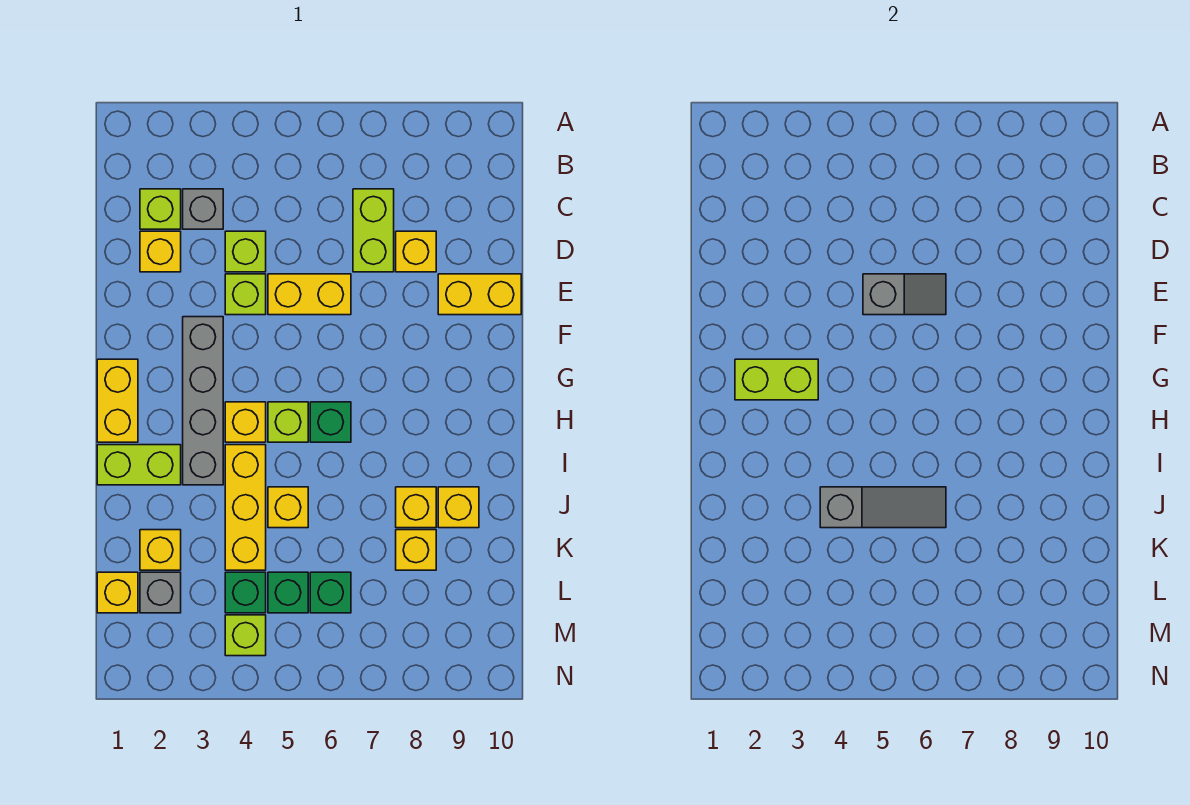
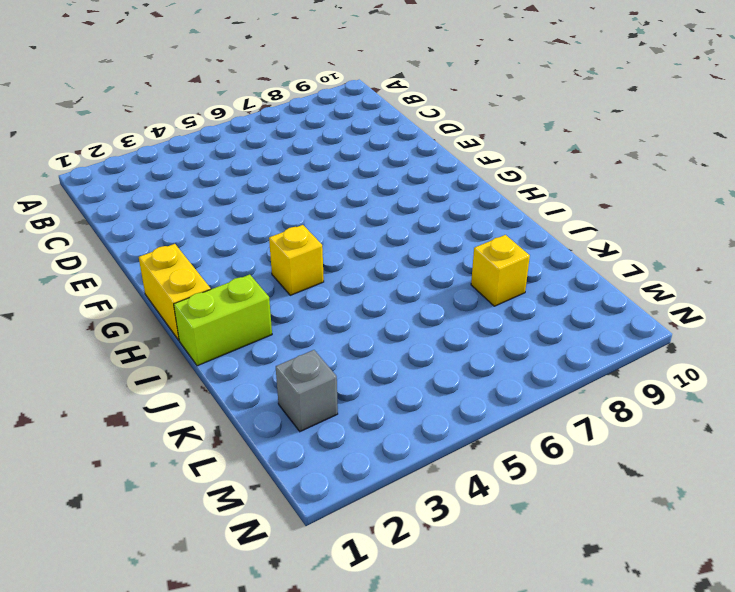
none -> lime 1x1 brick [140,189,181,229]
none -> grey 1x1 brick [183,189,223,229]
none -> lime 1x2 brick [353,189,394,272]
none -> yellow 1x1 brick [140,231,181,272]

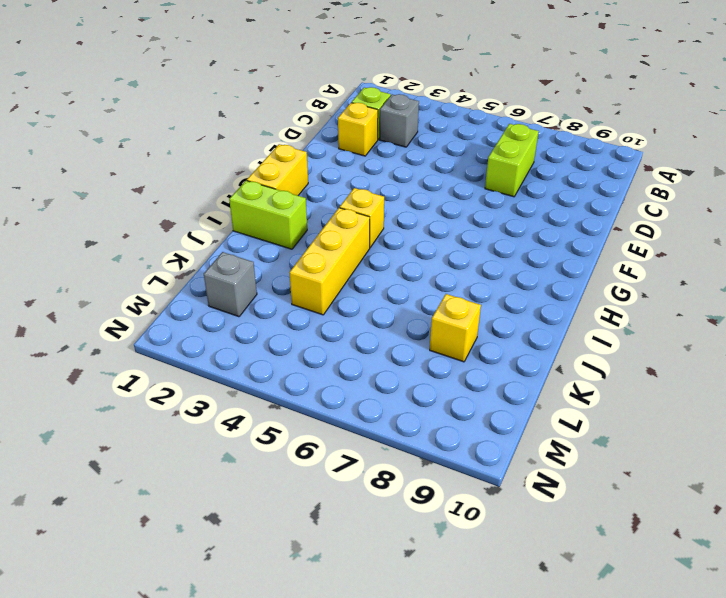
none -> lime 1x1 brick [225,231,266,272]
none -> yellow 1x1 brick [396,231,436,272]
none -> lime 1x1 brick [225,274,266,315]
none -> yellow 1x2 brick [268,274,351,315]

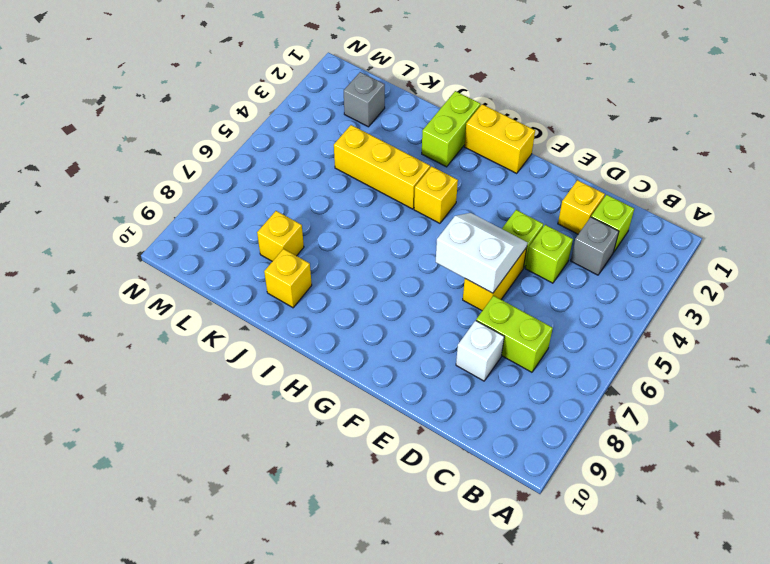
white 1x1 brick [456,321,504,381] -> yellow 1x1 brick [396,231,436,272]
white 2x2 slope [436,213,527,293] -> grey 1x2 slope [863,274,946,315]
none -> yellow 1x2 brick [438,274,521,315]
none -> grey 1x4 brick [183,317,223,485]
none -> lime 1x1 brick [268,402,308,442]
none -> green 1x1 brick [310,402,351,442]

